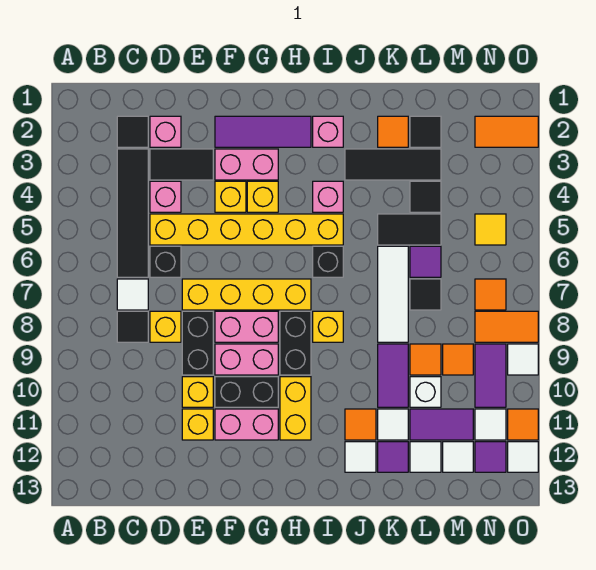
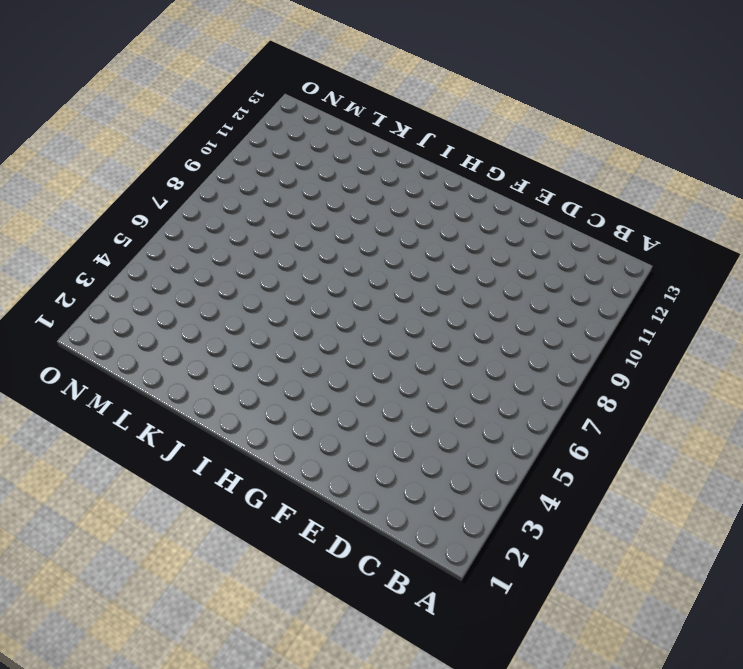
none -> black 1x1 tile [117,116,148,147]
none -> black 1x4 tile [117,149,148,277]
none -> white 1x1 tile [117,279,148,310]
none -> black 1x1 tile [117,311,148,342]

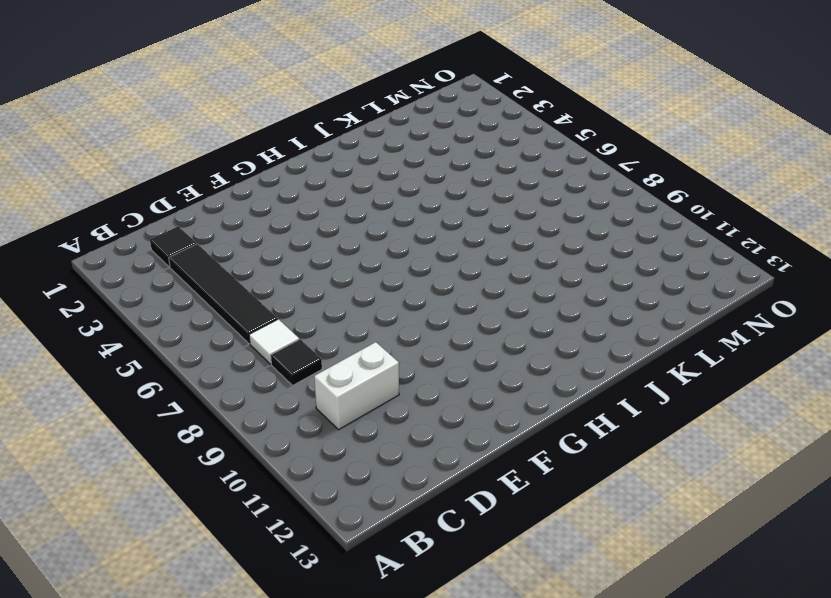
white 1x2 brick [314,342,399,430] -> none
none -> pink 1x1 brick [150,116,181,147]
none -> black 1x2 tile [150,149,213,180]
none -> pink 1x1 brick [150,181,181,212]
none -> yellow 1x6 brick [150,214,343,245]

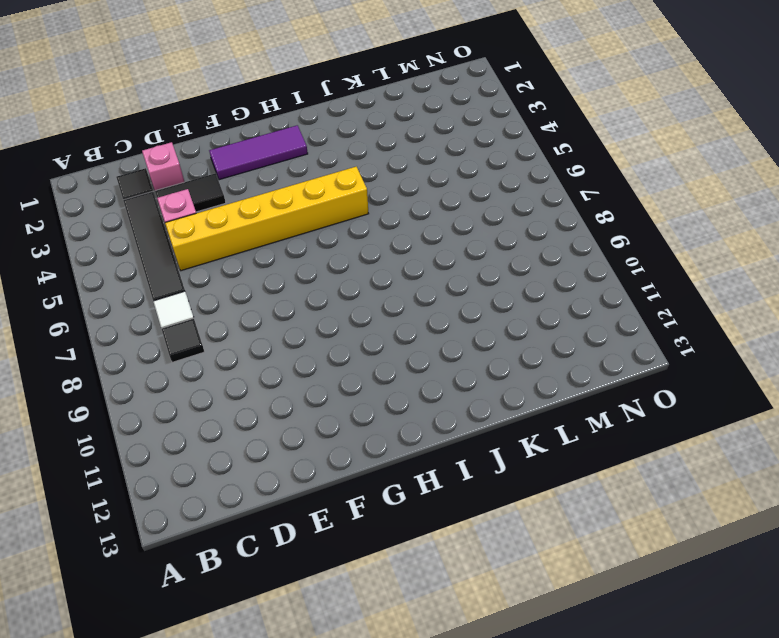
none -> black 1x1 brick [150,246,181,277]
none -> yellow 1x1 brick [150,311,181,342]
none -> yellow 1x4 brick [182,279,311,310]
none -> black 1x2 brick [182,311,213,375]

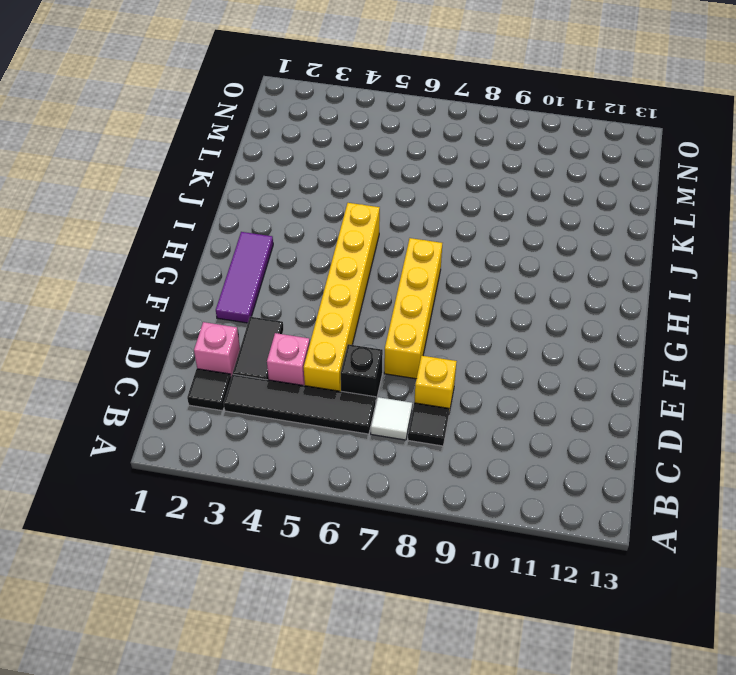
none -> black 1x2 brick [182,311,213,375]
none -> yellow 1x1 brick [182,377,213,407]
none -> yellow 1x1 brick [182,409,213,440]
none -> pink 1x2 brick [215,149,278,180]

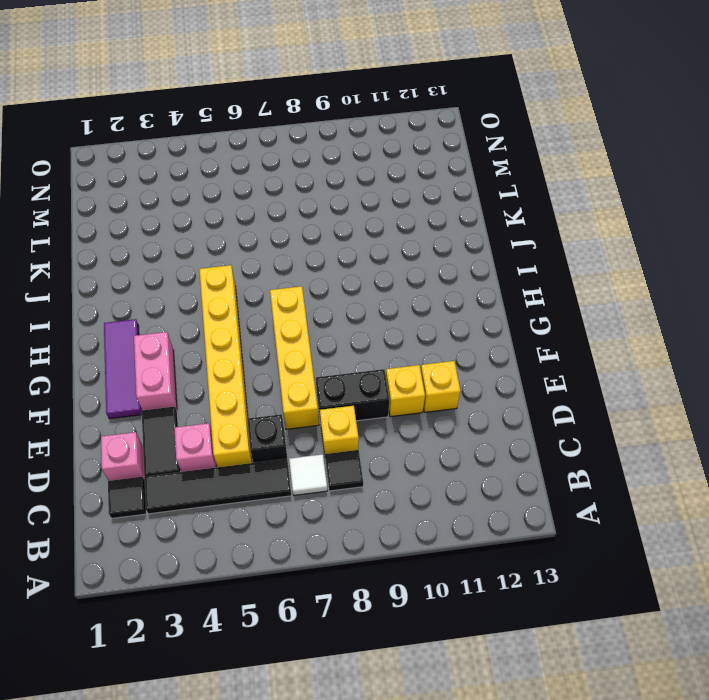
none -> yellow 1x1 brick [215,181,246,212]
none -> pink 1x2 brick [215,311,278,342]
none -> pink 1x2 brick [215,344,278,375]
none -> black 1x2 brick [215,377,278,407]

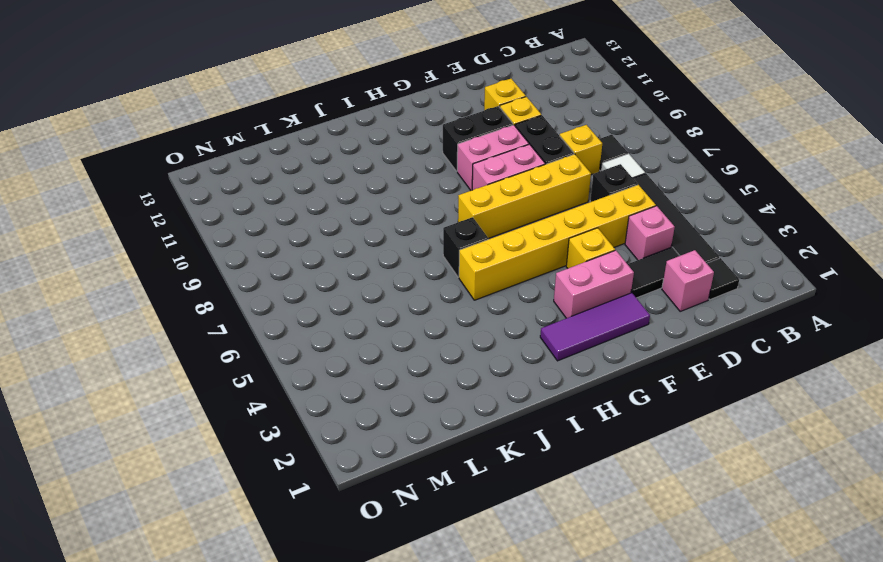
none -> pink 1x2 brick [215,409,278,440]
none -> yellow 1x1 brick [247,181,278,212]
none -> black 1x2 brick [280,311,311,375]
none -> yellow 1x2 brick [280,377,311,440]

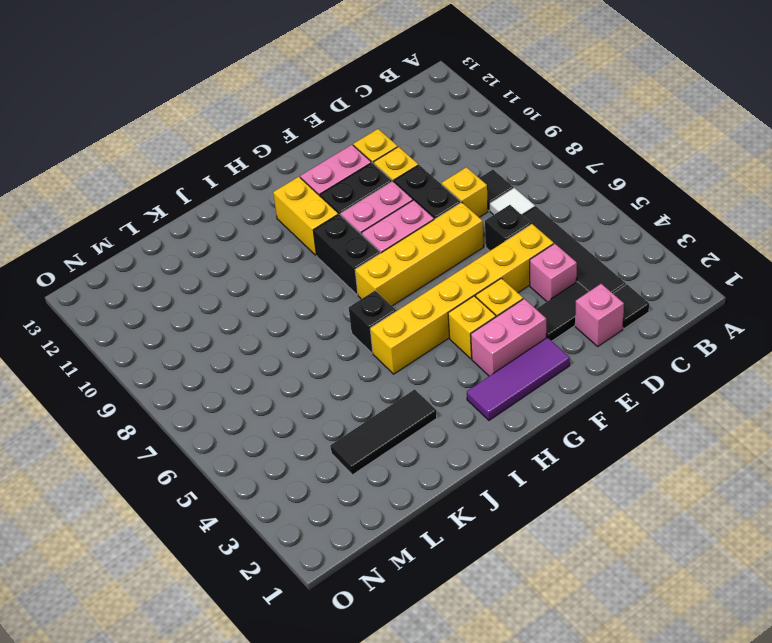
none -> pink 1x1 brick [313,116,343,147]
none -> pink 1x1 brick [313,181,343,212]
none -> yellow 1x1 brick [313,311,343,342]
none -> orange 1x1 tile [345,409,376,440]

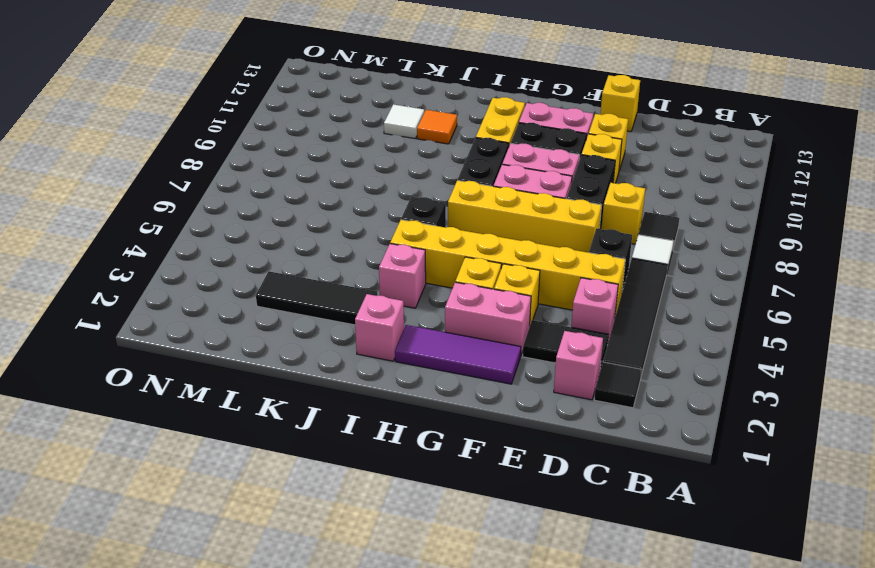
yellow 1x1 brick [600,75,640,132] -> yellow 1x1 brick moved to [313,311,343,342]
none -> white 1x1 tile [345,442,376,472]
none -> orange 1x1 tile [378,116,408,147]
none -> black 1x2 tile [378,214,441,245]
none -> white 1x3 tile [378,246,408,342]

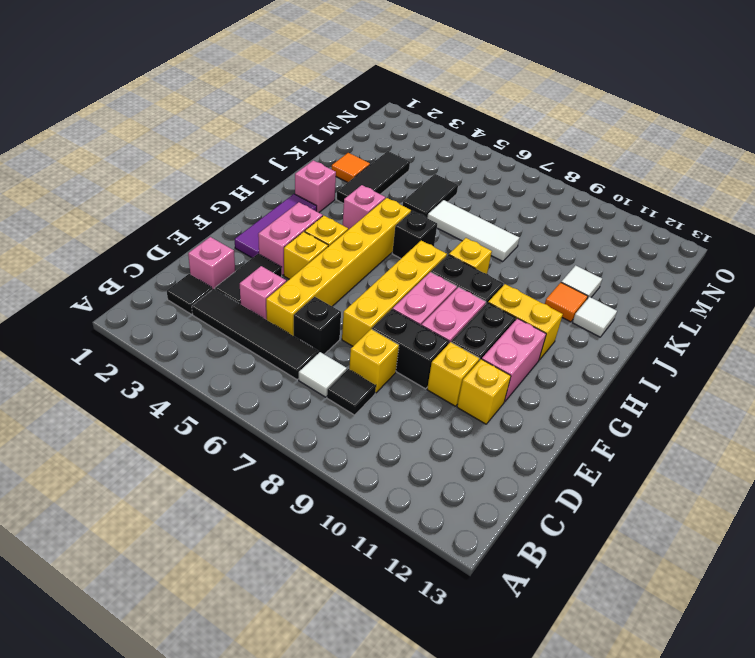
none -> purple 1x2 tile [378,344,408,407]
none -> purple 1x1 tile [378,442,408,472]
none -> black 1x1 tile [410,116,441,147]
none -> black 1x1 tile [410,181,441,212]

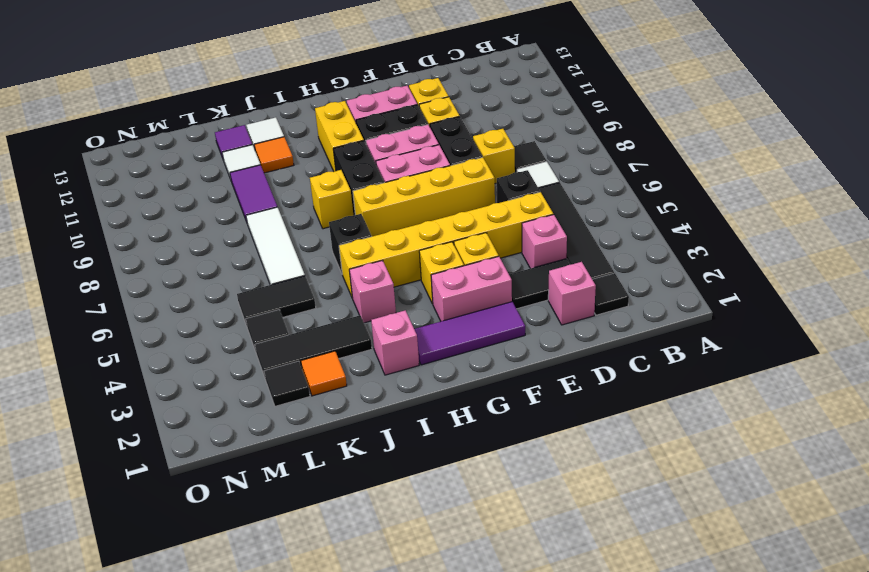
none -> purple 1x1 tile [410,246,441,277]
none -> black 1x1 tile [410,279,441,310]
none -> orange 1x1 tile [410,344,441,375]
none -> white 1x1 brick [410,377,441,407]

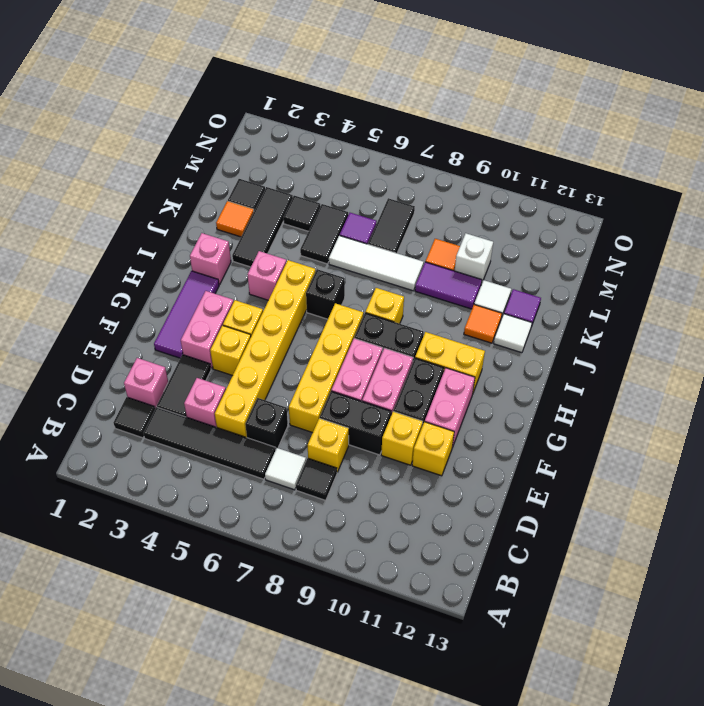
black 1x2 tile [368,198,415,253] -> black 1x1 tile [410,279,441,310]
none -> purple 1x2 tile [410,409,473,440]
none -> white 1x1 tile [410,442,441,472]
none -> orange 1x1 tile [443,344,473,375]
none -> white 1x1 tile [443,442,473,472]

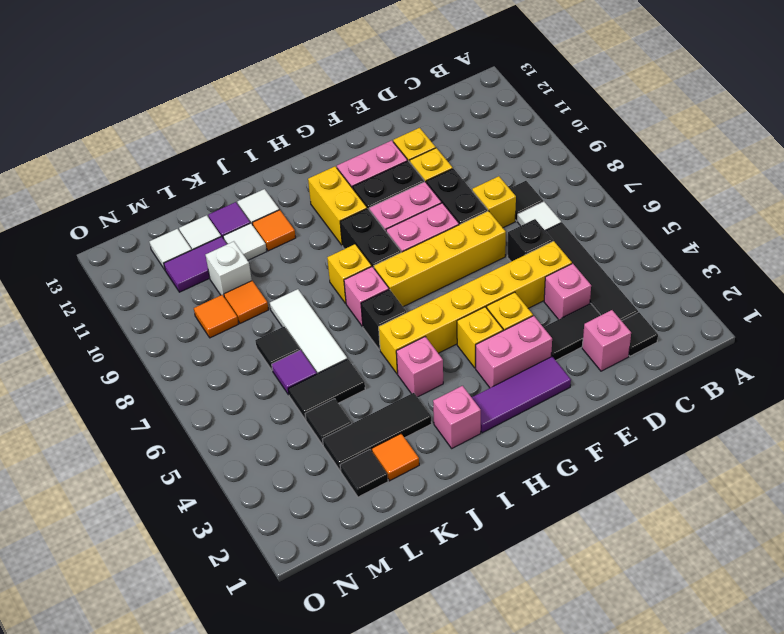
pink 1x1 brick [344,267,389,326] -> none
none -> purple 1x2 tile [378,344,408,407]
none -> orange 1x2 tile [475,116,538,147]
none -> yellow 1x1 tile [475,214,506,245]
none -> orange 1x1 tile [475,279,506,310]

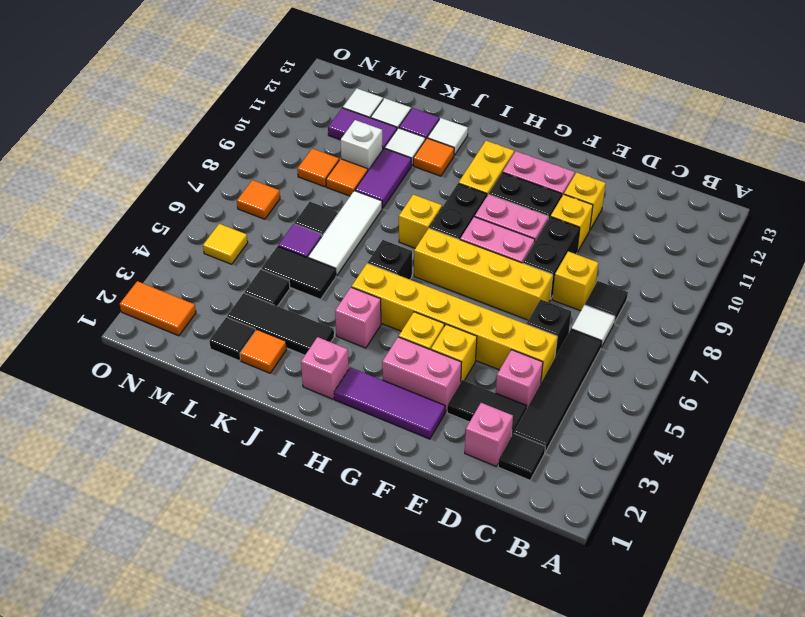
none -> orange 1x2 tile [475,311,538,342]
none -> purple 1x2 tile [475,344,506,407]
none -> white 1x1 tile [475,409,506,440]
none -> purple 1x1 tile [475,442,506,472]

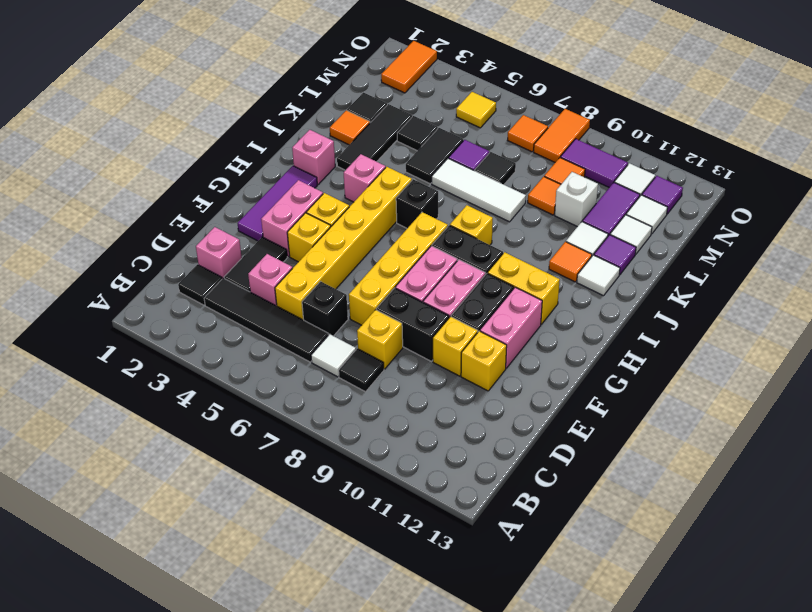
none -> purple 1x2 tile [378,344,408,407]
none -> white 1x1 tile [508,344,538,375]
none -> orange 1x1 tile [508,409,538,440]
none -> white 1x1 tile [508,442,538,472]

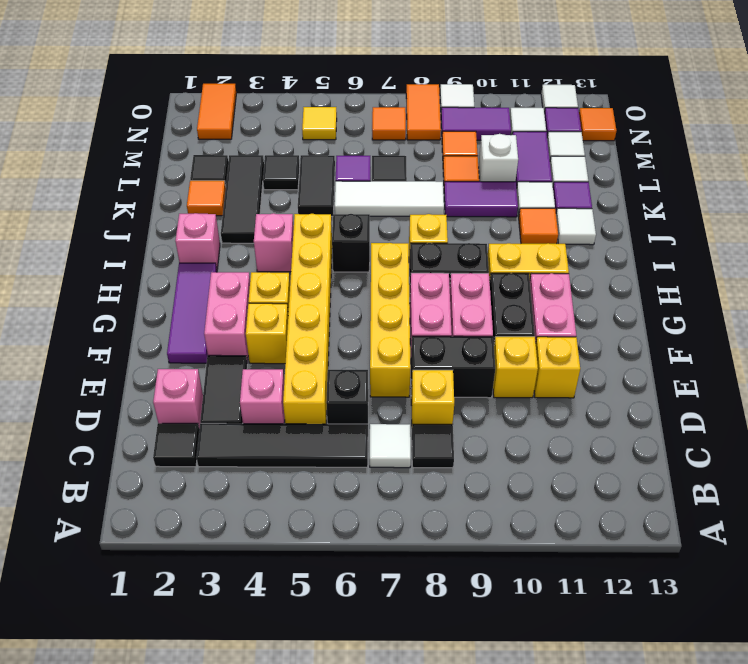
orange 1x1 tile [579,108,616,141] -> orange 1x1 tile moved to [508,409,538,440]

